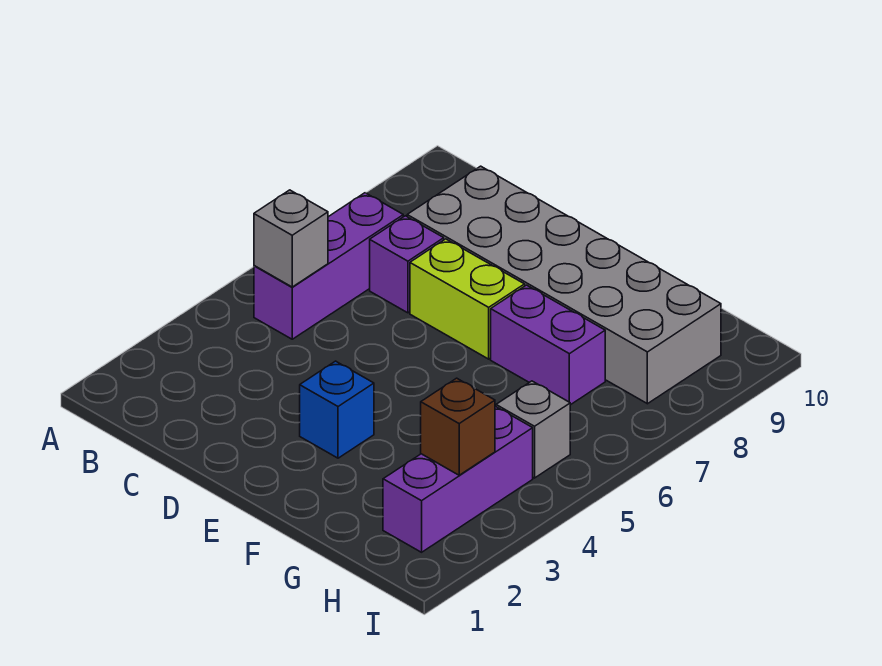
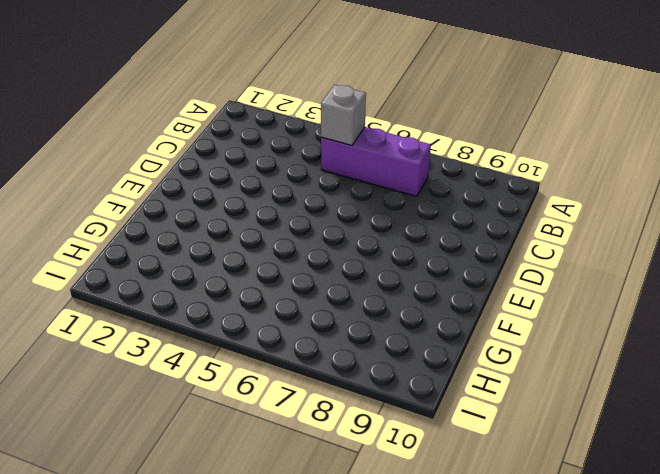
none -> purple 1x1 brick [370,216,444,313]
none -> grey 2x6 brick [407,166,721,404]

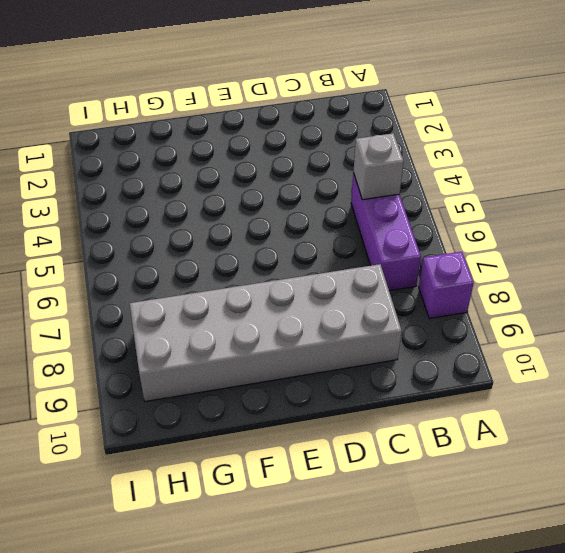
purple 1x1 brick [419,252,474,319] -> purple 1x1 brick moved to [370,216,444,313]
none -> lime 1x2 brick [410,239,525,359]
none -> blue 1x1 brick [300,361,374,458]

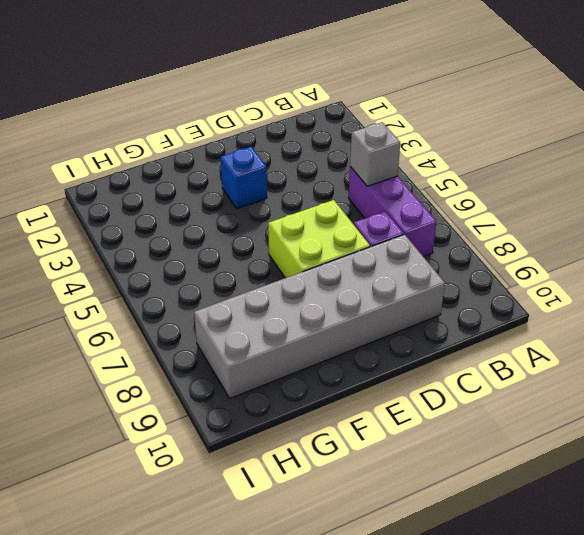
lime 2x2 brick [268,200,370,278] -> lime 1x2 brick [410,239,525,359]
none -> purple 1x2 brick [491,285,605,405]
none -> purple 1x3 brick [383,406,533,552]

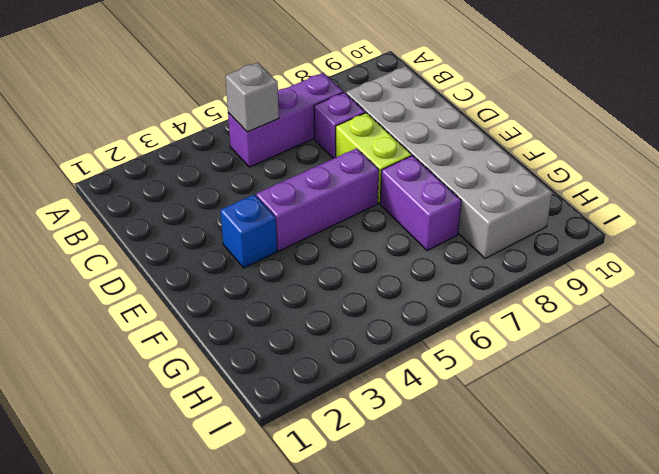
purple 1x3 brick [256,148,379,251] -> purple 1x3 brick moved to [383,406,533,552]
none -> grey 1x1 brick [496,381,570,478]
none -> brown 1x1 brick [421,378,495,475]

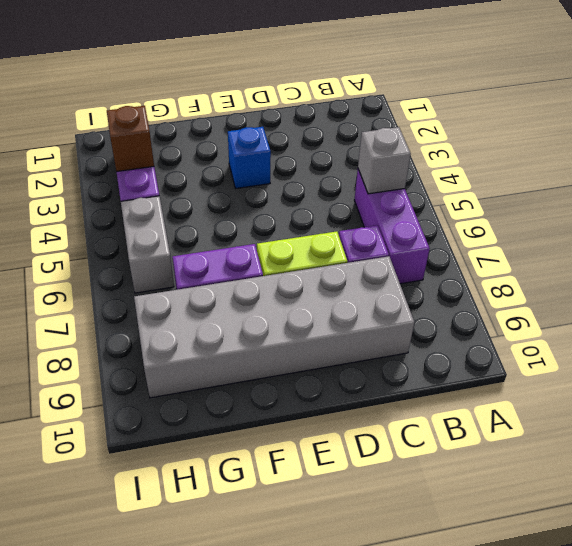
grey 1x2 brick [121,196,174,293] -> grey 1x1 brick [496,381,570,478]

